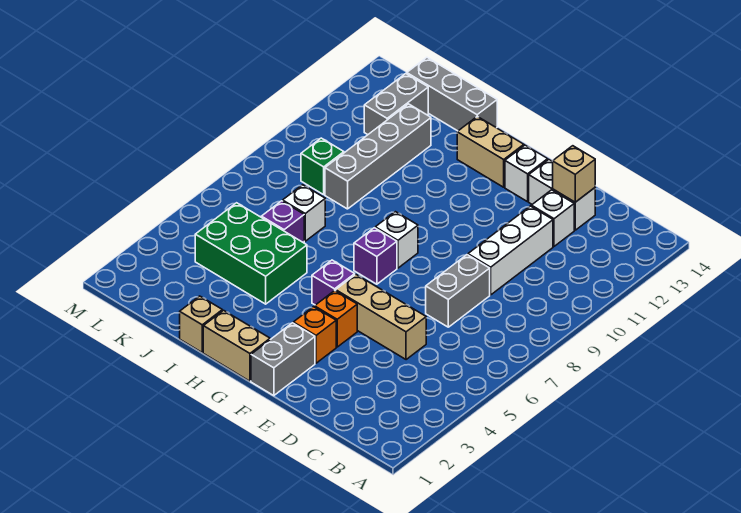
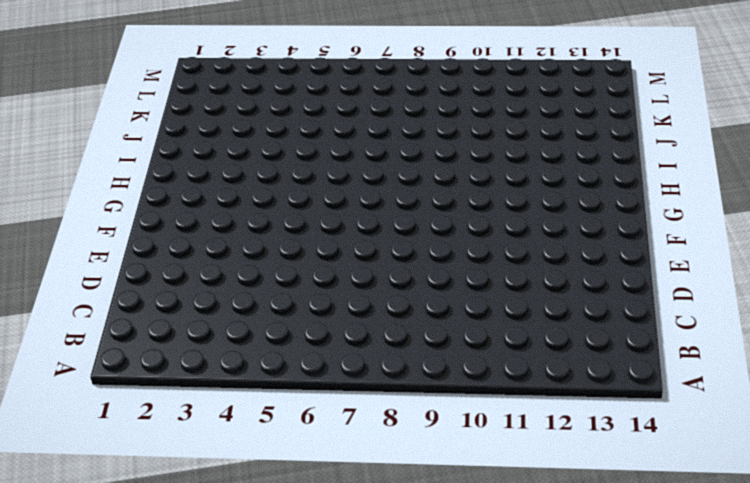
none -> tan 1x3 brick [336,275,426,360]
none -> grey 1x2 brick [426,255,490,327]
none -> white 1x3 brick [468,206,553,295]

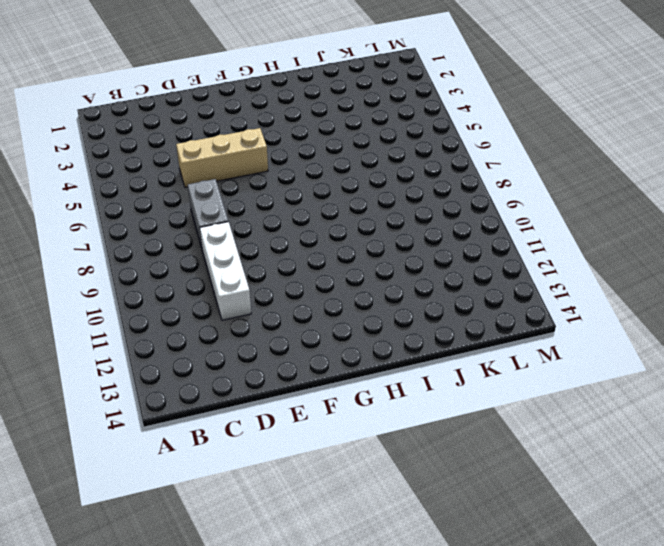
none -> white 1x1 brick [531,190,574,246]
none -> white 1x2 brick [529,160,595,230]
none -> grey 1x2 brick [251,323,315,396]

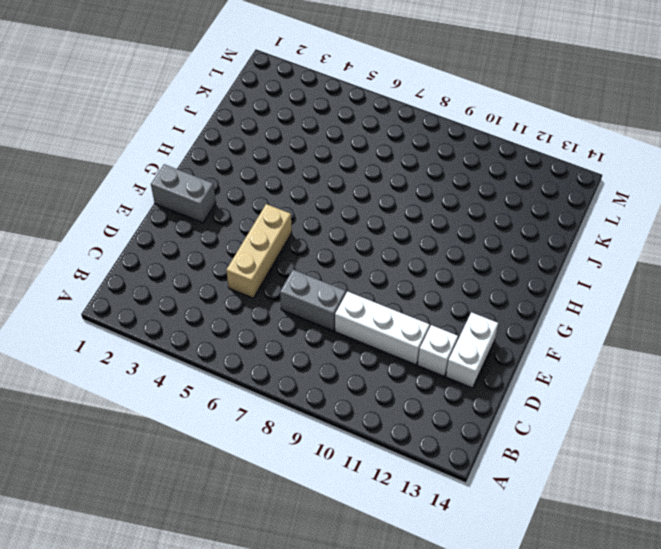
none -> orange 1x1 brick [293,307,336,363]
none -> orange 1x1 brick [315,291,357,347]
none -> white 1x1 brick [505,145,548,202]

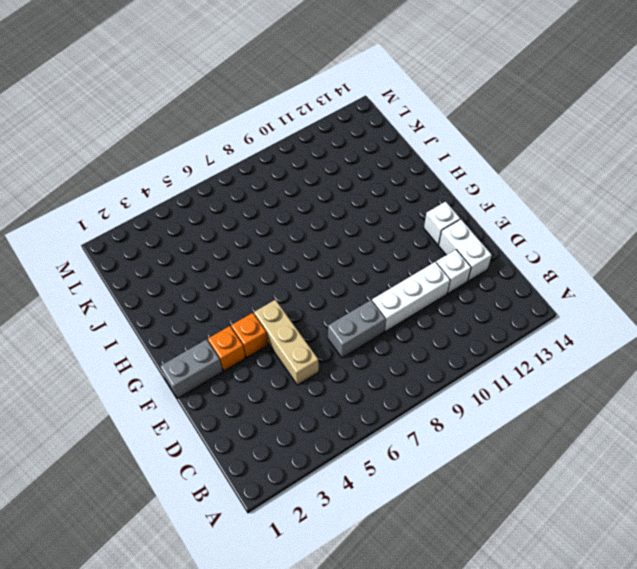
none -> tan 1x2 brick [203,310,270,381]
none -> purple 1x1 brick [312,260,355,305]
none -> purple 1x1 brick [354,228,397,284]

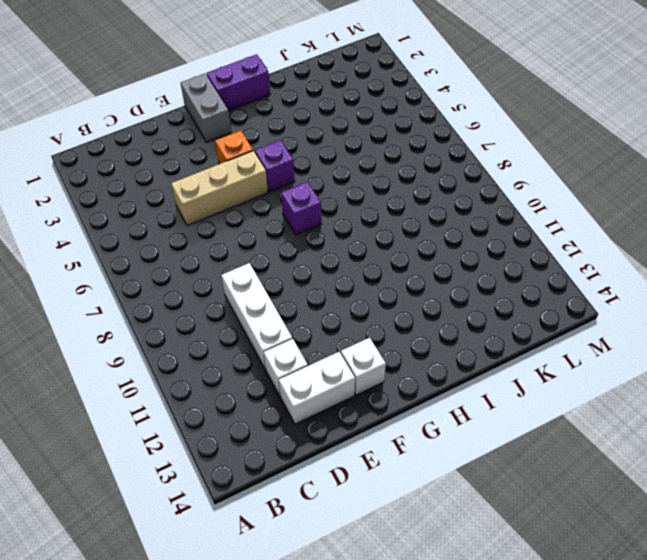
purple 1x2 brick [207,54,270,111] -> tan 1x2 brick [203,310,270,381]
none -> grey 1x2 brick [426,255,490,327]
none -> orange 1x1 brick [293,307,336,363]
none -> white 1x1 brick [375,212,418,268]

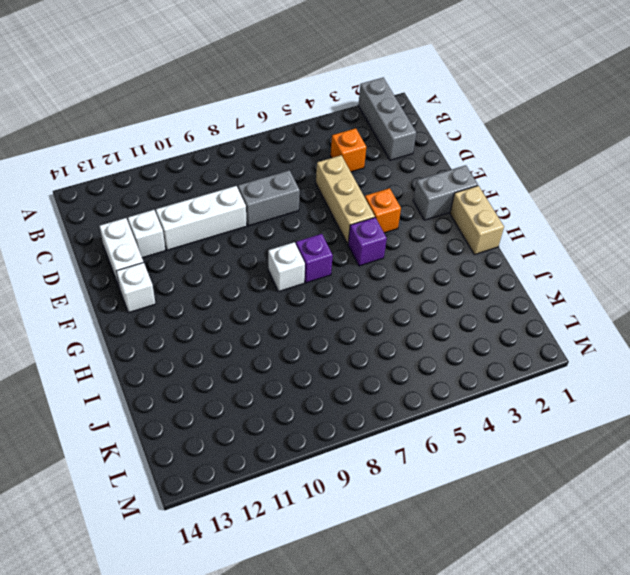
grey 1x3 brick [358,78,416,160] -> grey 1x3 brick moved to [407,57,497,131]
orange 1x1 brick [331,128,366,172] -> orange 1x1 brick moved to [293,307,336,363]
none -> tan 1x2 brick [457,116,524,187]
none -> tan 1x1 brick [180,296,222,352]
none -> green 2x3 brick [195,203,307,304]

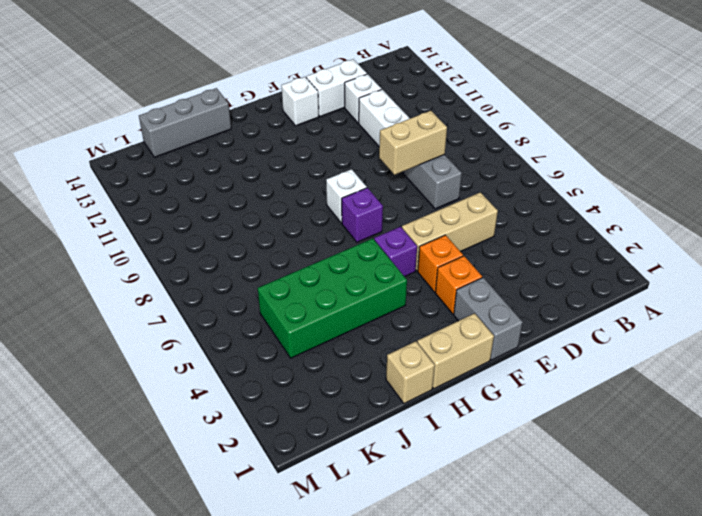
tan 1x2 brick [379,111,447,175] -> tan 1x2 brick moved to [457,116,524,187]
green 2x4 brick [258,239,407,358] -> green 2x3 brick [195,203,307,304]
none -> purple 1x1 brick [261,201,304,243]
none -> white 1x1 brick [283,185,325,241]
none -> grey 1x4 brick [325,104,431,209]

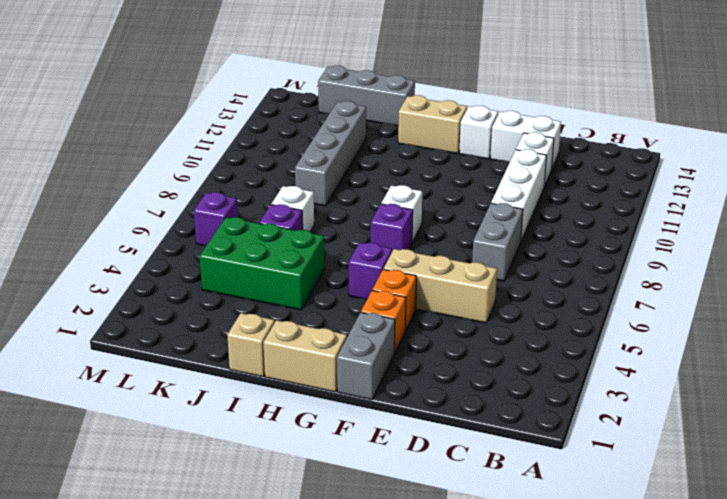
purple 1x1 brick [194,192,238,246] -> none
none -> green 1x1 brick [301,138,344,195]
none -> grey 1x2 brick [364,74,428,135]
none -> tan 1x1 brick [553,146,595,202]

